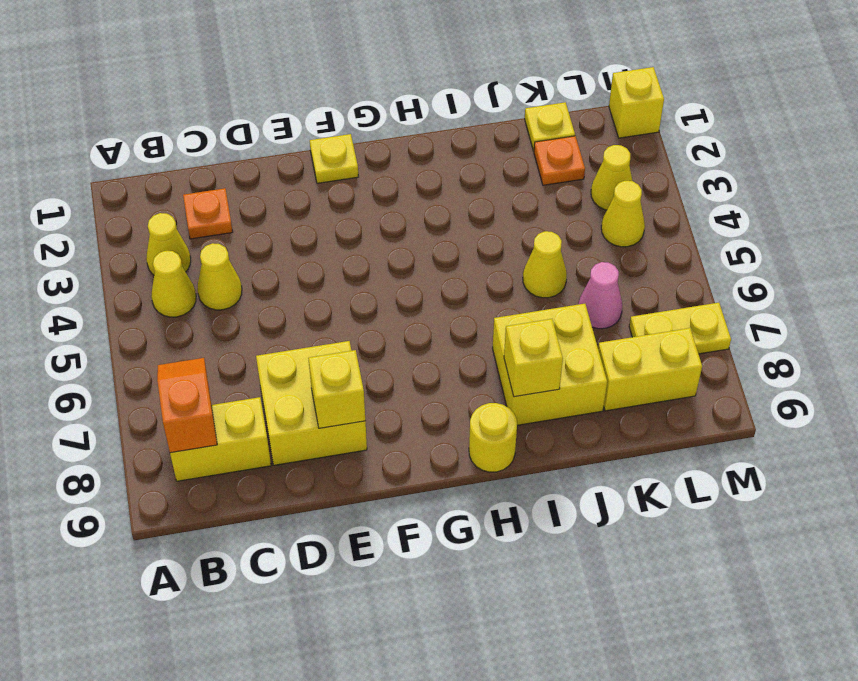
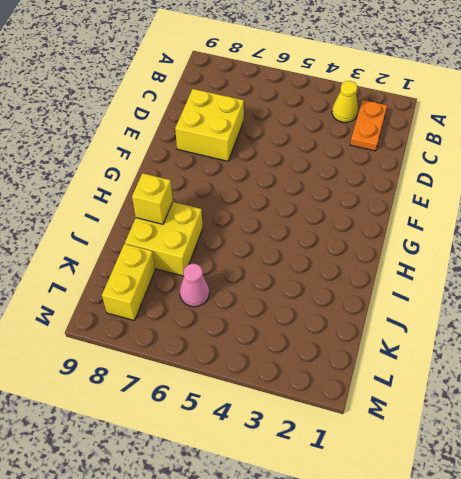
orange 1x2 plate [350,100,387,151] -> orange 1x1 plate [183,188,233,239]
none -> yellow 1x1 cone [151,251,196,317]
none -> yellow 1x2 brick [170,397,271,481]
none -> yellow 1x1 cone [197,243,242,310]

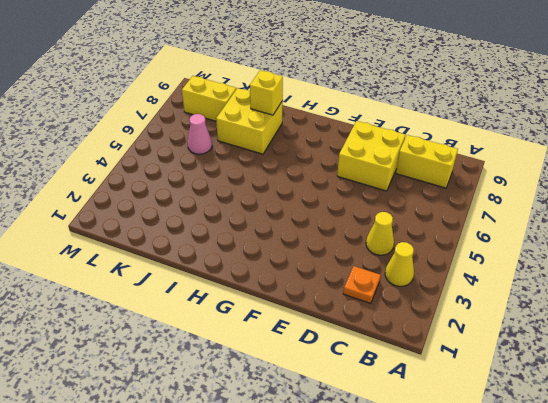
none -> yellow 1x1 cone [151,251,196,317]
none -> yellow 1x1 plate [310,134,358,183]
none -> yellow 1x1 round brick [469,403,517,472]

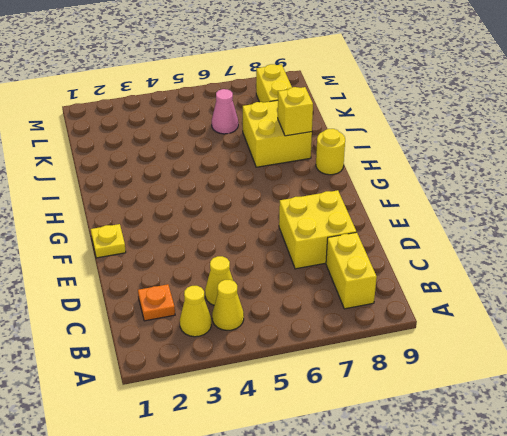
none -> yellow 1x1 cone [523,231,567,298]
none -> yellow 1x1 plate [525,102,575,151]
none -> orange 1x1 plate [534,136,585,185]

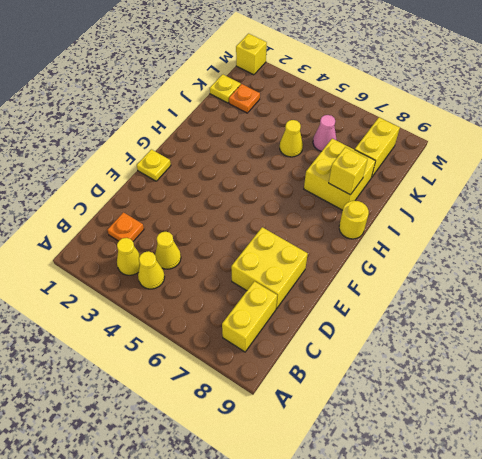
none -> yellow 1x1 cone [591,145,632,210]
none -> yellow 1x1 cone [601,181,645,247]
none -> yellow 1x2 plate [629,303,731,354]

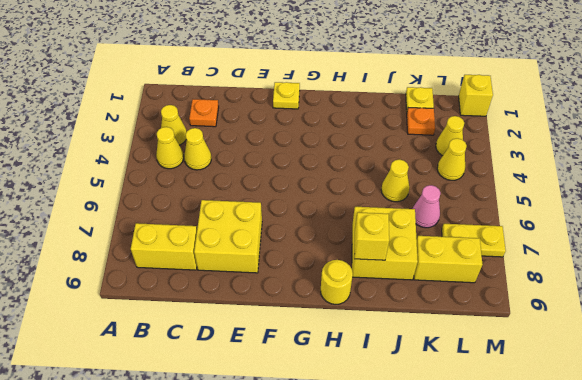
none -> orange 1x2 slope [157,358,217,453]
none -> yellow 1x1 brick [308,350,365,428]

